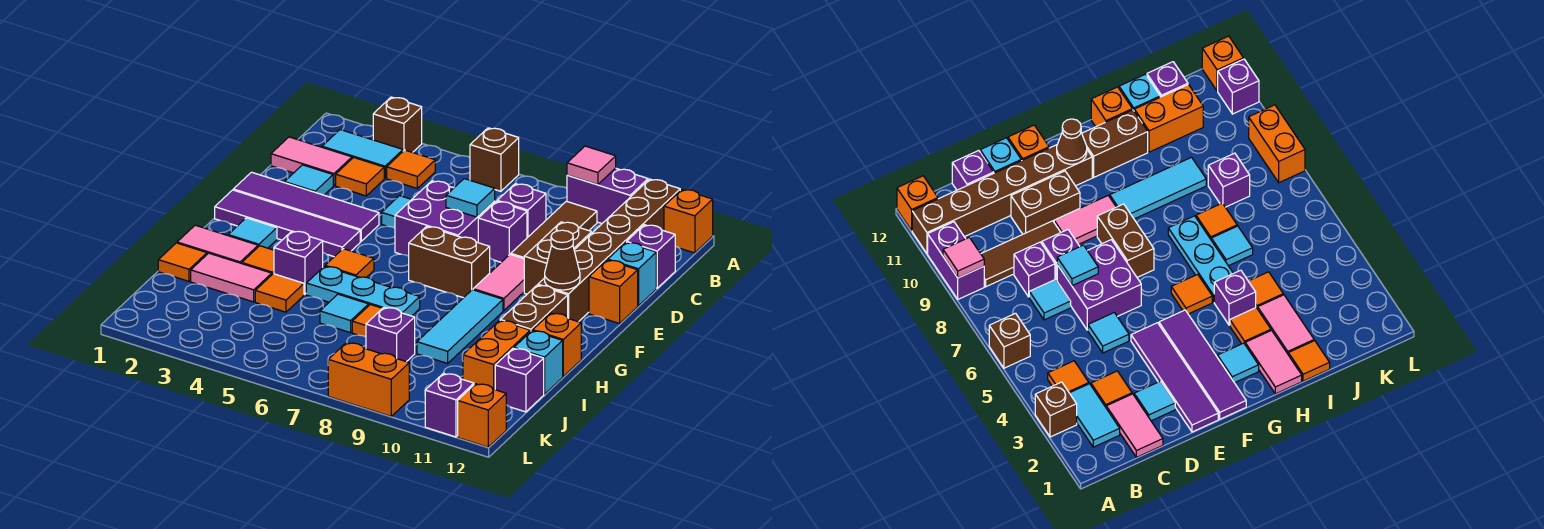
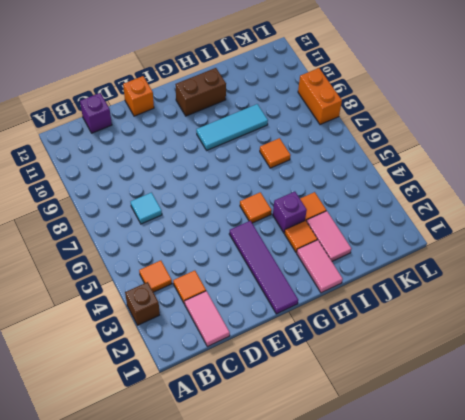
none -> brown 1x1 brick [470,128,519,191]
none -> purple 1x2 brick [567,168,648,223]
none -> brown 1x6 brick [538,179,680,322]
none -> orange 1x1 brick [664,189,713,253]

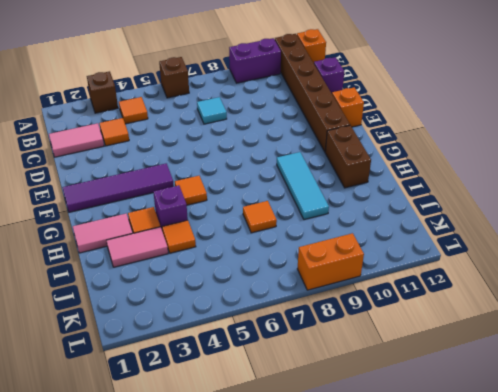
none -> cyan 1x2 tile [322,130,403,178]
none -> brown 1x3 tile [511,201,597,259]
none -> purple 1x1 brick [497,184,546,238]
none -> cyan 1x1 tile [285,165,333,195]

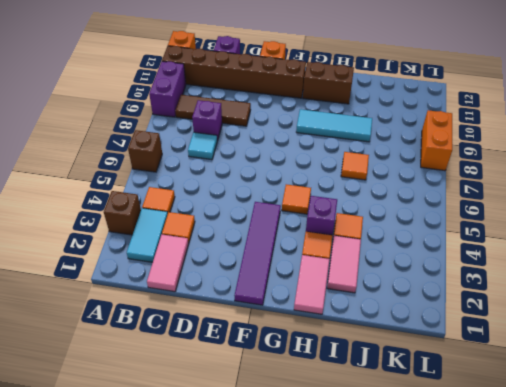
none -> cyan 1x1 tile [285,165,333,195]
none -> cyan 1x1 tile [382,196,412,228]
none -> purple 2x2 brick [395,181,495,256]
none -> purple 1x1 brick [478,201,527,262]

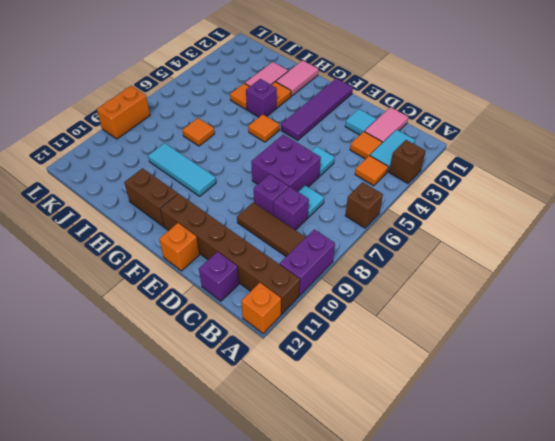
none -> brown 1x2 brick [524,222,592,294]
none -> cyan 1x1 brick [608,242,656,306]
none -> purple 1x4 tile [233,172,379,241]
none -> pink 1x2 tile [473,254,524,310]

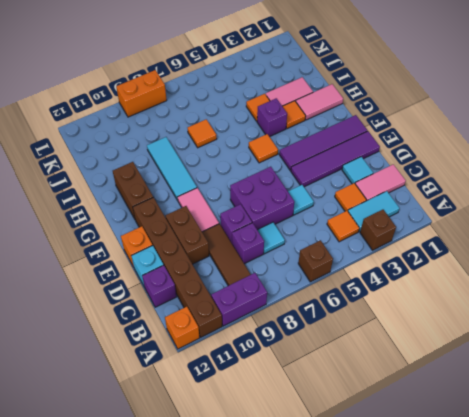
none -> brown 1x2 brick [409,226,490,298]
none -> cyan 1x1 tile [228,218,277,248]
none -> cyan 1x3 plate [306,266,420,316]
none -> orange 1x1 brick [533,313,581,376]

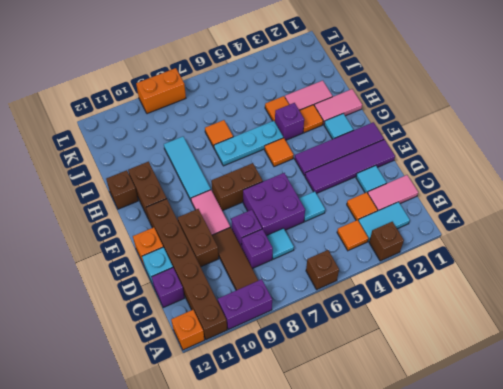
brown 1x1 brick [106,170,138,209] -> orange 1x1 brick [533,313,581,376]
none -> orange 1x1 tile [158,243,207,281]
none -> cyan 1x1 tile [320,294,369,333]
none -> orange 1x2 brick [463,320,530,390]
none -> cyan 1x1 brick [514,331,563,394]

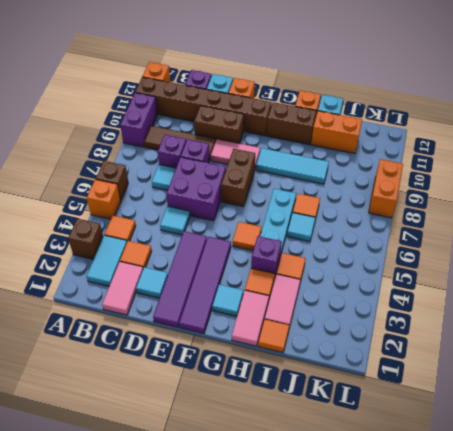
orange 1x1 brick [87,179,121,219] -> orange 1x1 brick moved to [458,384,506,447]
none -> purple 1x1 brick [366,307,415,362]
none -> purple 1x1 brick [495,348,544,412]
none -> purple 1x1 brick [425,373,474,437]
none -> pink 1x1 tile [567,146,616,185]

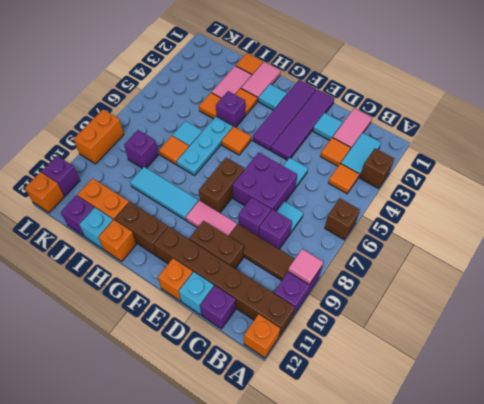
none -> cyan 1x1 tile [446,179,495,217]
none -> brown 1x1 cone [545,230,580,290]

